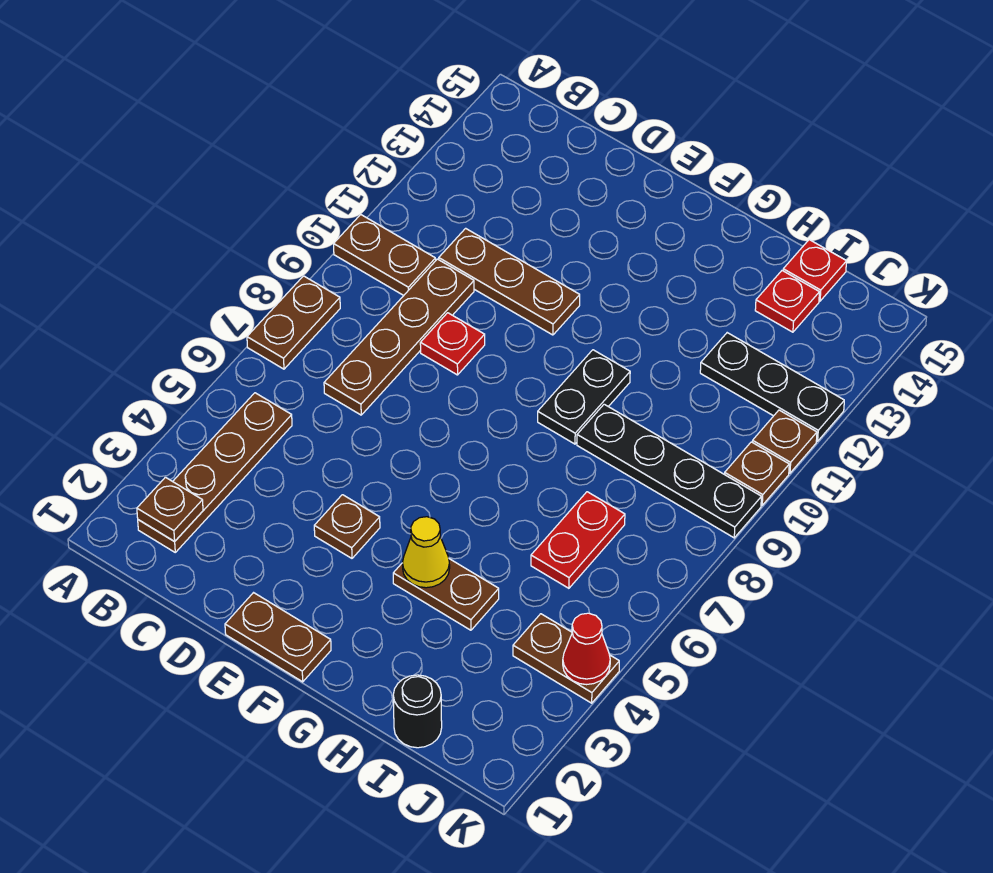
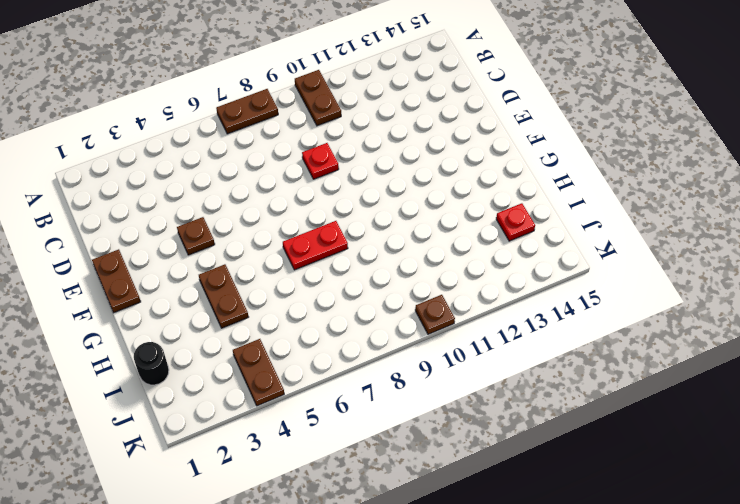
red 1x2 plate [283,221,348,270] -> red 1x2 plate moved to [531,492,625,588]
none -> brown 1x4 plate [138,393,292,552]
none -> brown 1x4 plate [324,259,474,415]
none -> brown 1x3 plate [439,228,580,335]

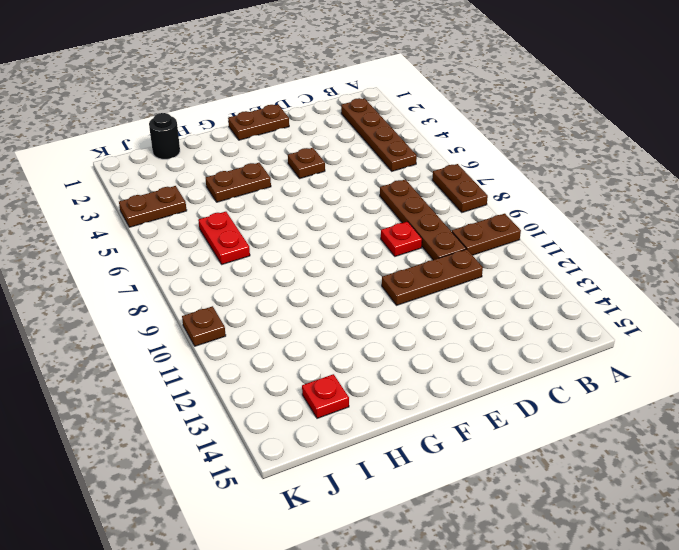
none -> black 1x2 plate [538,350,630,444]
none -> black 1x4 plate [577,404,761,538]
none -> black 1x3 plate [700,333,844,441]

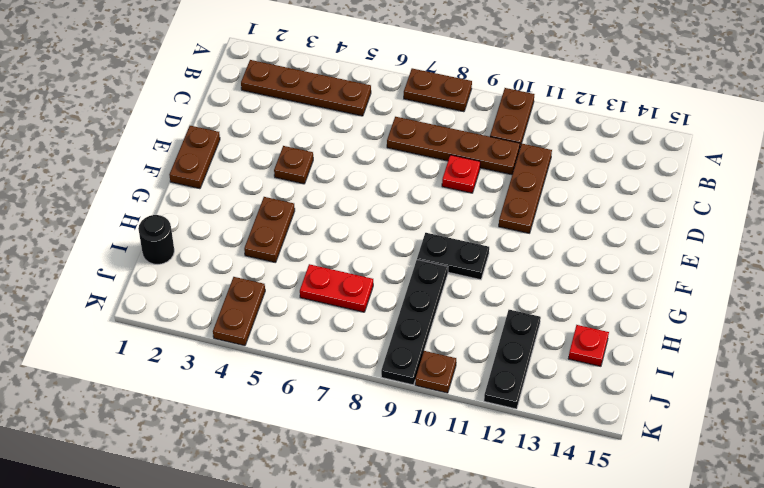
none -> red 1x1 plate [783,240,847,301]
none -> brown 1x1 plate [752,410,817,473]
none -> brown 1x1 plate [137,477,203,542]

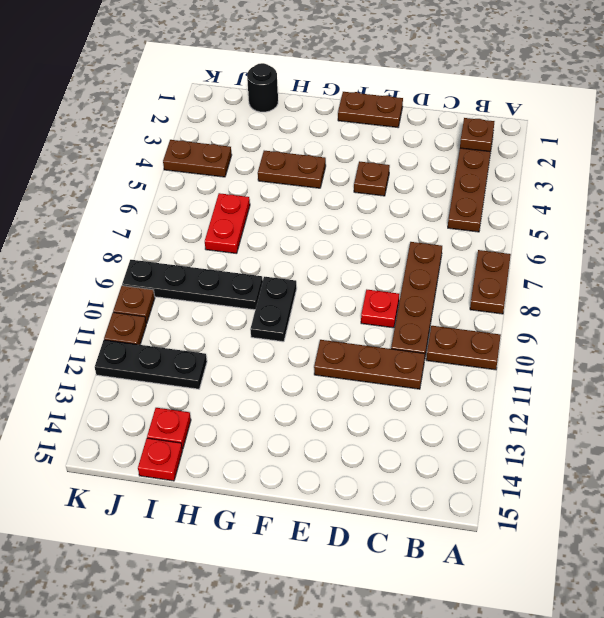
none -> yellow 1x1 cone [402,517,450,588]
none -> red 1x1 cone [563,613,610,685]

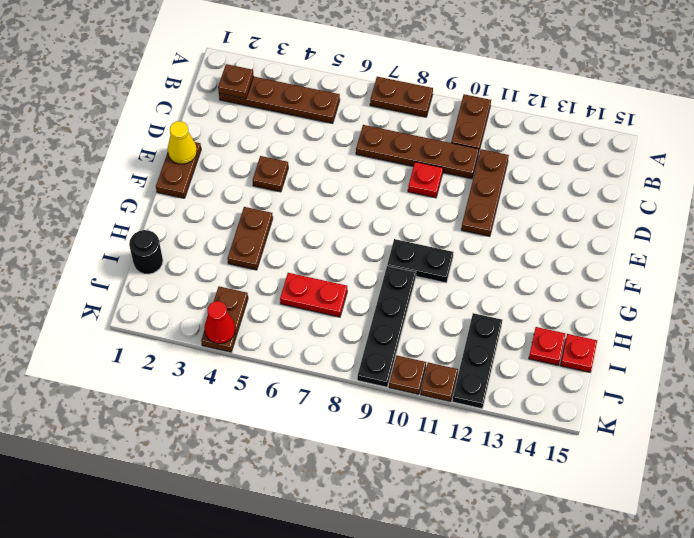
yellow 1x1 cone [168,121,197,164] -> yellow 1x1 cone moved to [402,517,450,588]

